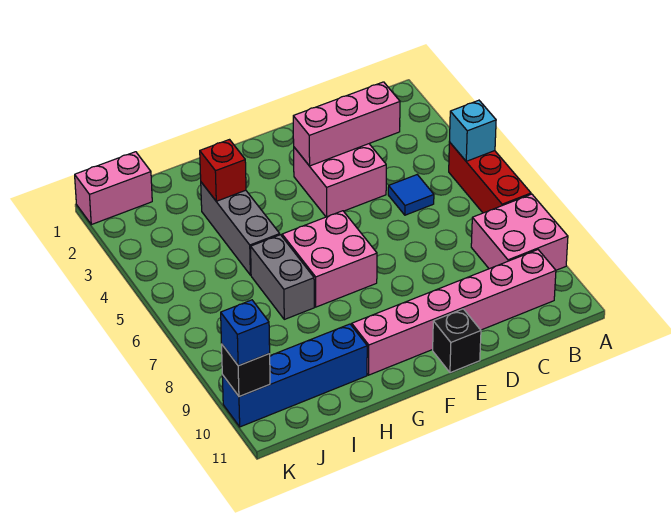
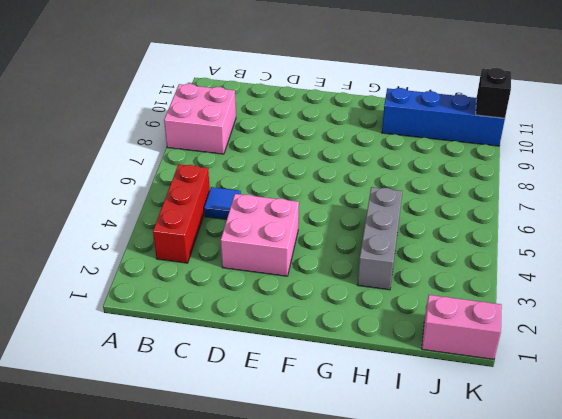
red 1x3 brick [153,164,210,263] -> red 1x3 brick moved to [449,142,531,213]
none -> pink 1x6 brick [352,250,556,375]
none -> black 1x1 brick [433,309,481,373]
none -> pink 2x2 brick [282,211,377,307]

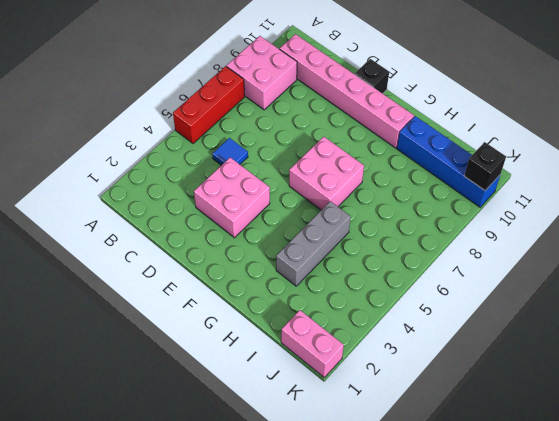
none -> grey 1x2 brick [251,235,314,319]
none -> cyan 1x1 brick [449,100,496,161]
none -> pink 1x3 brick [293,82,400,166]

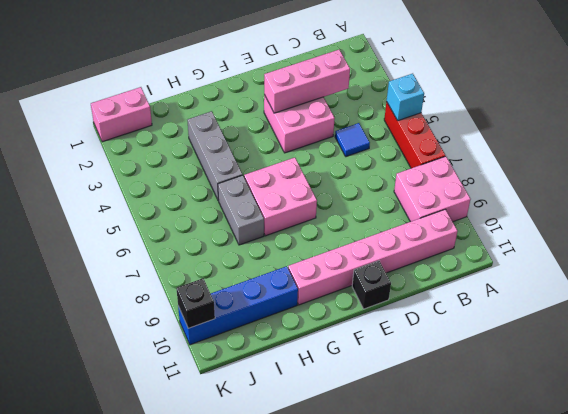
none -> red 1x1 brick [200,140,246,201]
none -> blue 1x1 brick [221,300,270,366]

